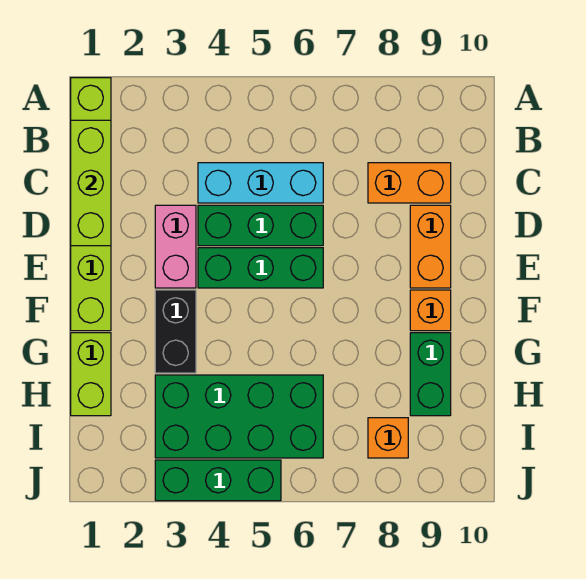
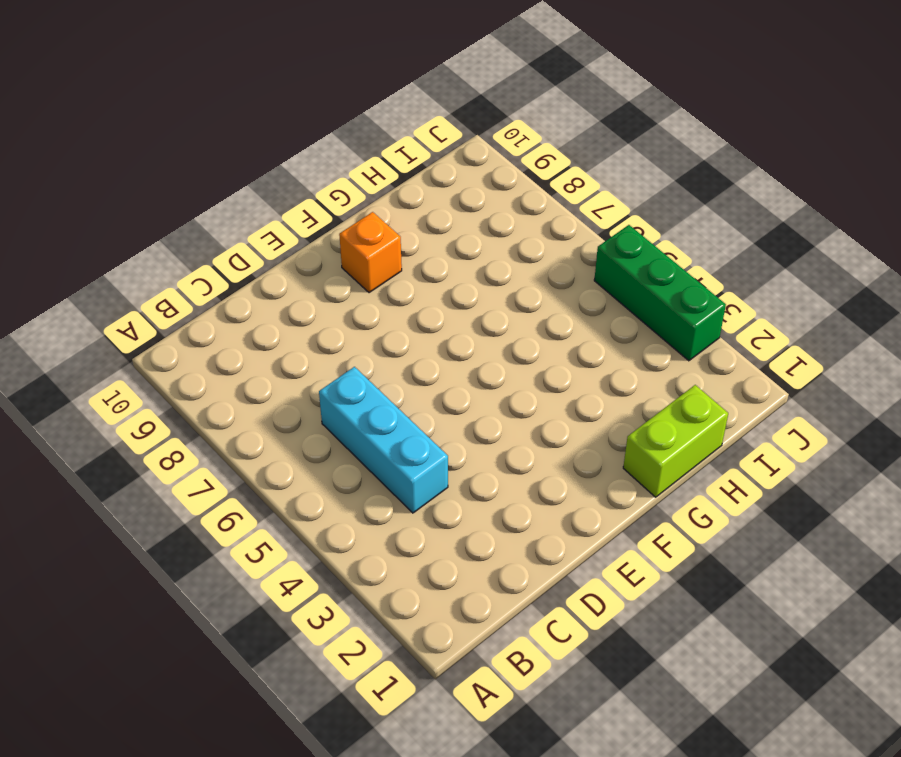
none -> lime 1x6 brick [71,78,111,331]
none -> orange 1x2 brick [368,163,451,203]
none -> pink 1x2 brick [155,205,196,288]

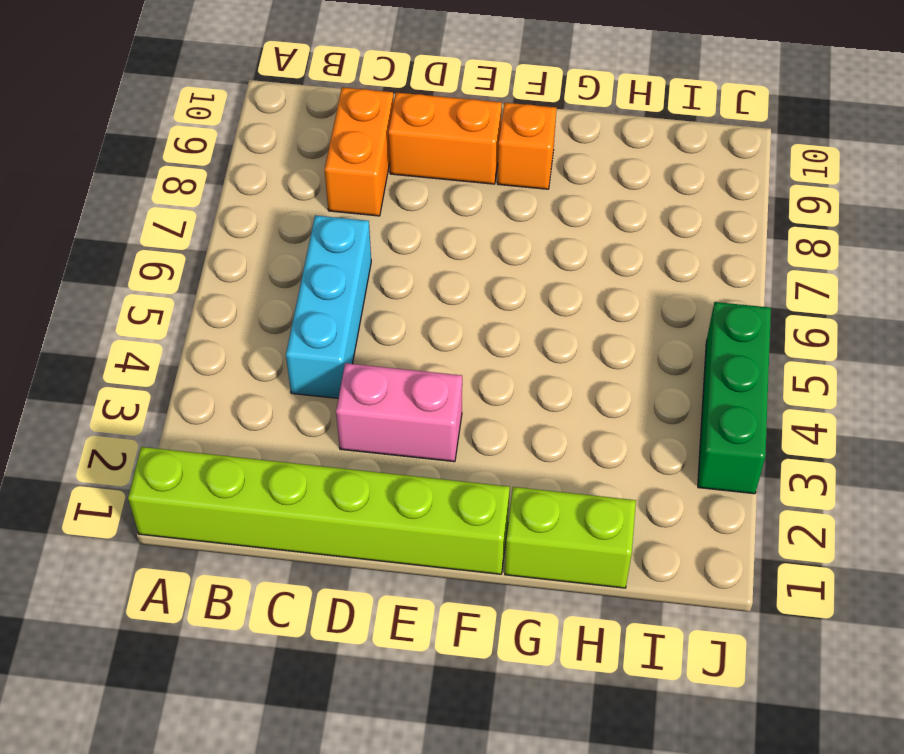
none -> green 1x3 brick [198,205,323,246]
none -> green 1x3 brick [198,248,323,288]
none -> black 1x2 brick [155,290,196,373]

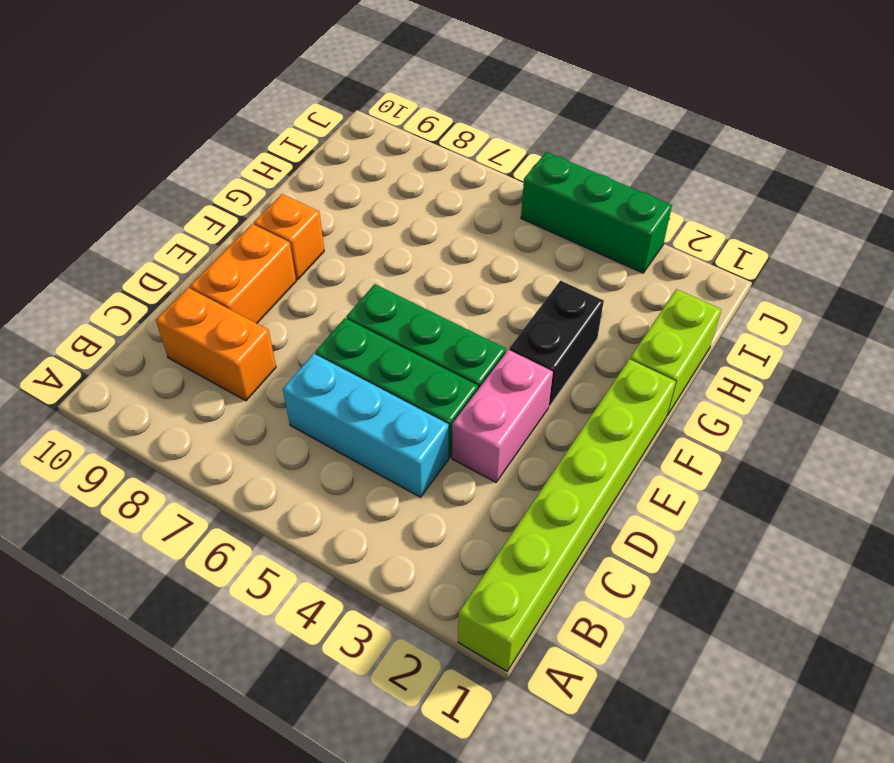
none -> green 1x2 brick [410,333,451,416]
none -> green 2x4 brick [155,375,323,458]
none -> orange 1x1 brick [368,418,408,458]

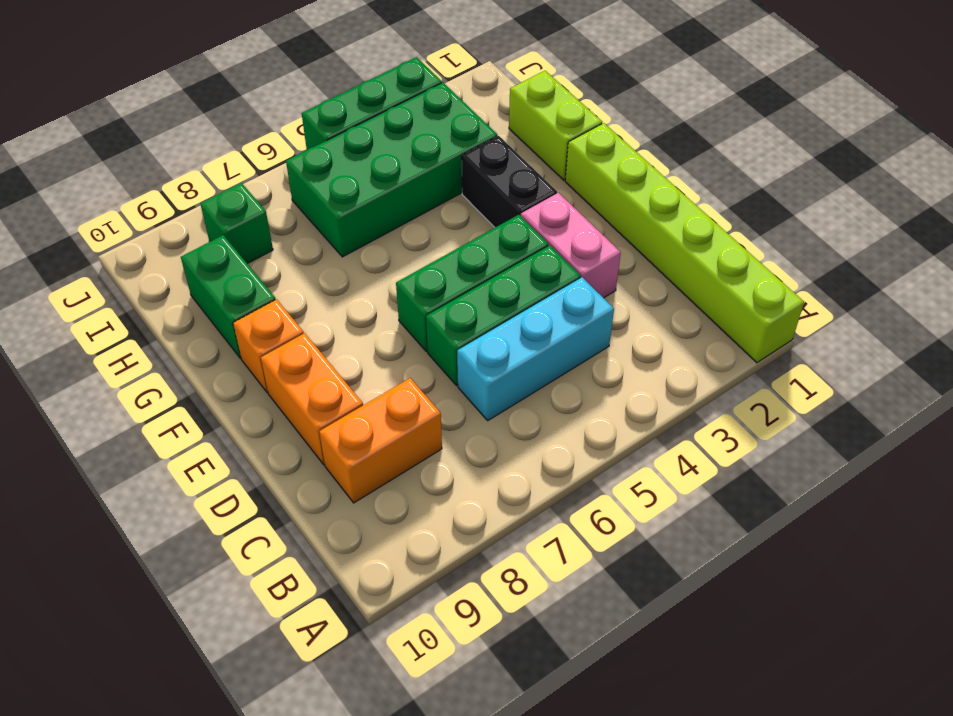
green 1x1 brick [201,183,273,264] -> orange 1x1 brick [368,418,408,458]
none -> lime 1x3 brick [71,120,111,246]

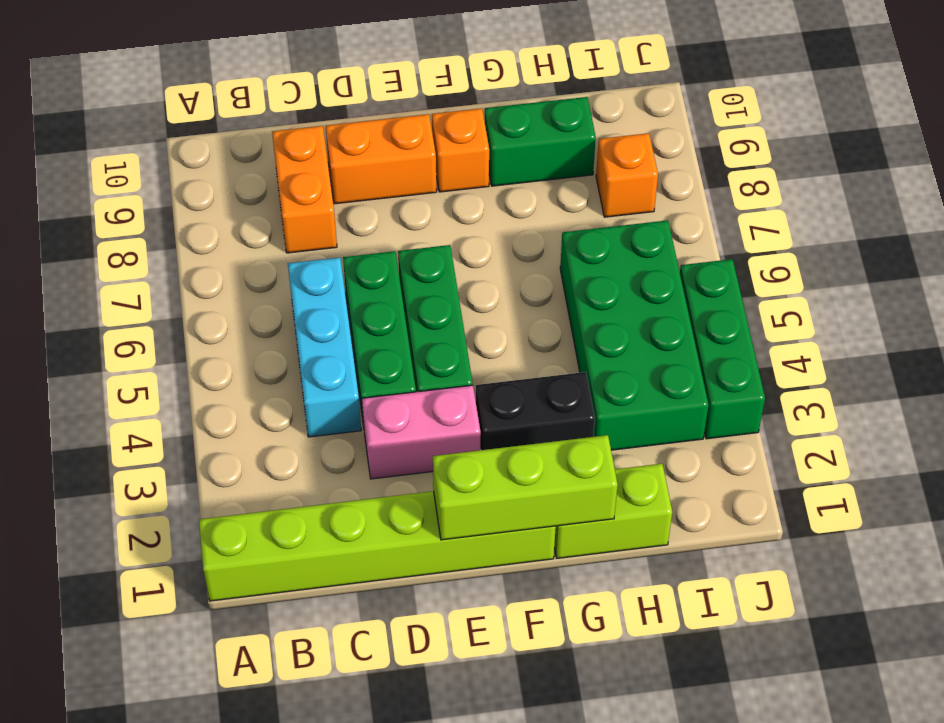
lime 1x3 brick [433,435,618,540] -> lime 1x3 brick moved to [71,120,111,246]

